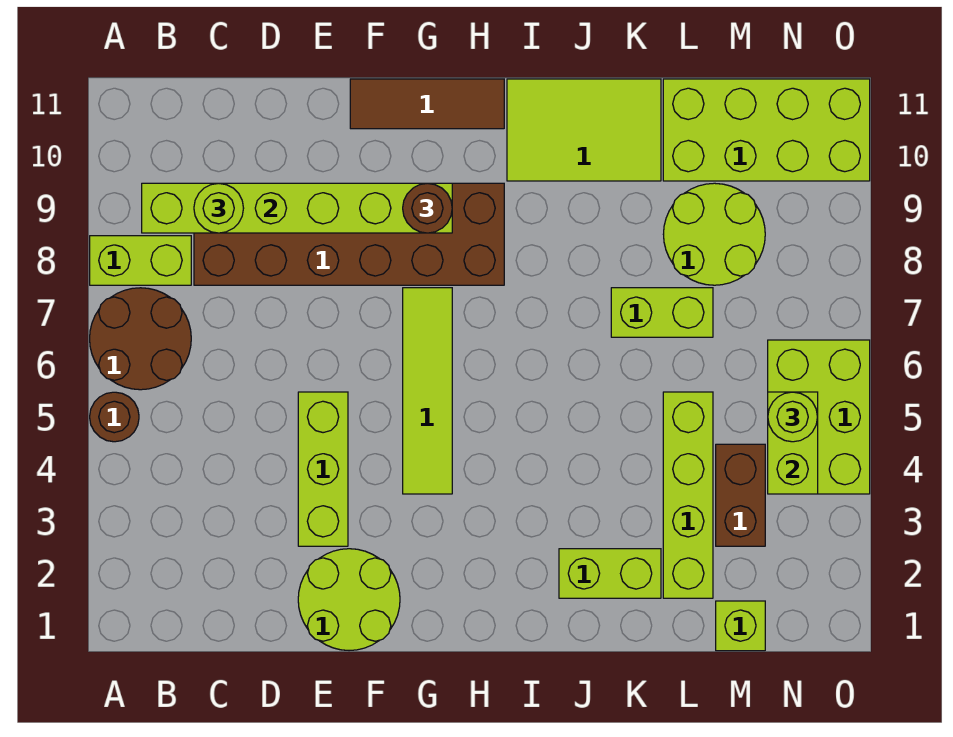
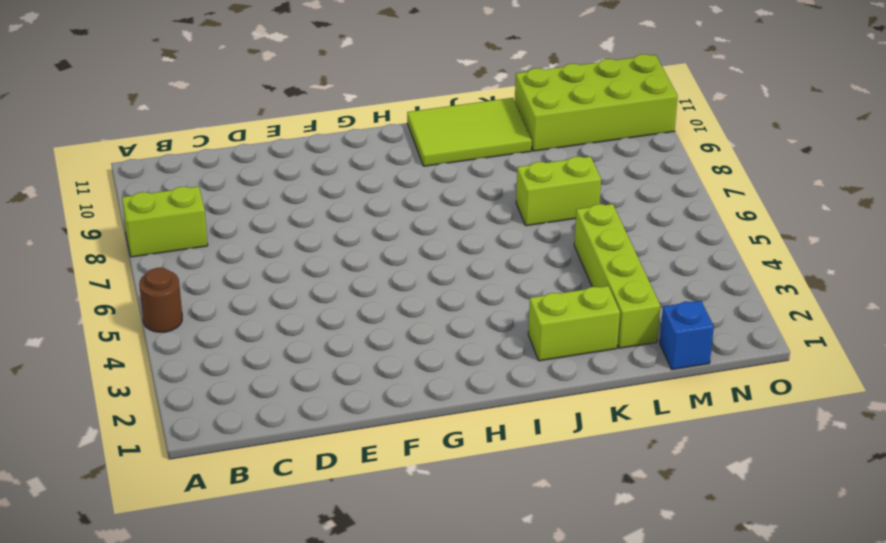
blue 1x1 brick [660,301,714,370] -> lime 1x1 brick [716,601,765,651]
none -> brown 2x2 round brick [90,288,191,390]
none -> brown 2x6 brick [194,183,504,285]
none -> lime 2x2 round brick [298,549,400,651]

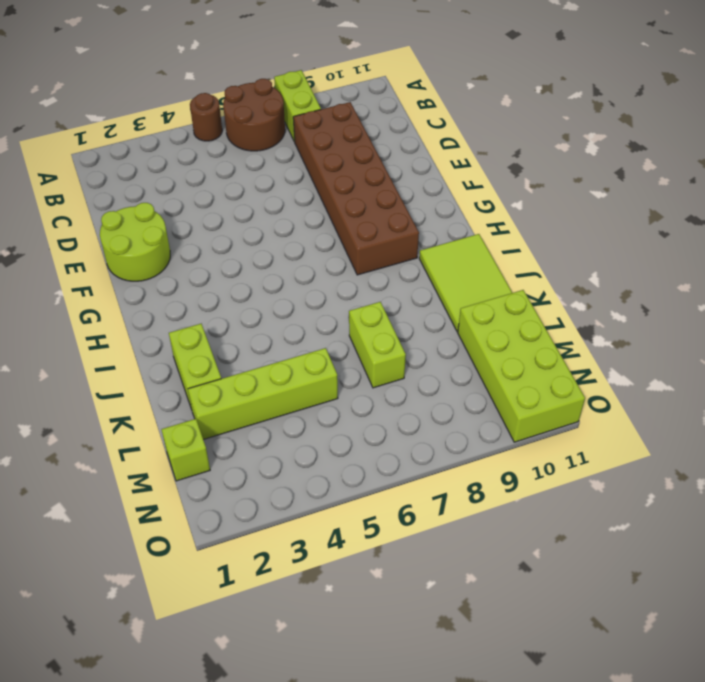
none -> lime 1x3 brick [298,392,348,546]
none -> brown 1x3 tile [350,79,504,129]
none -> lime 1x4 tile [403,288,452,494]

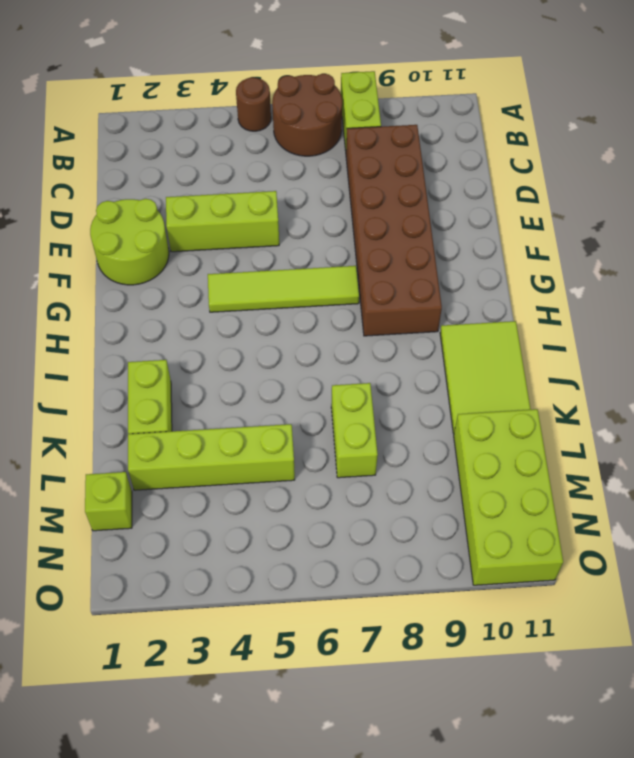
none -> brown 1x3 tile [350,79,504,129]
none -> lime 2x2 round brick [663,183,765,285]
none -> brown 1x2 brick [716,444,765,546]

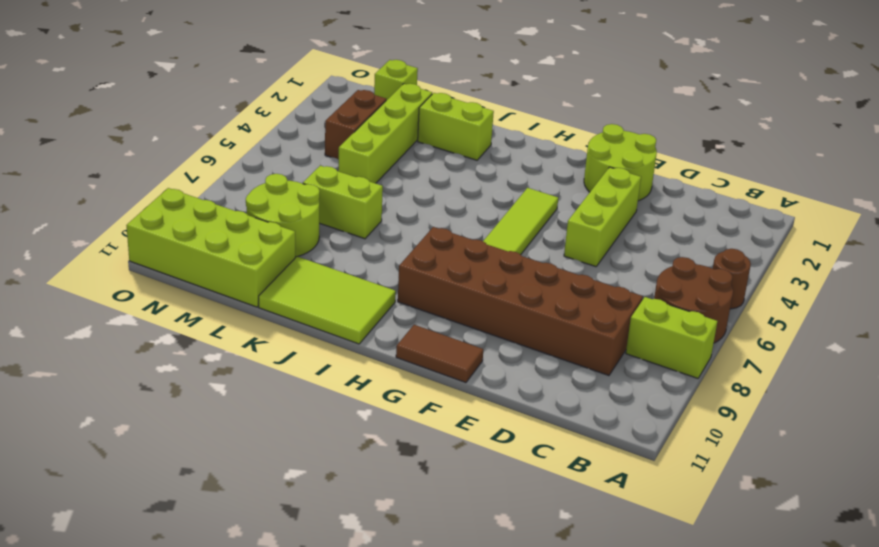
brown 1x2 tile [396,325,483,383] -> brown 1x3 tile [350,79,504,129]
none -> lime 2x3 brick [768,340,870,494]
none -> lime 1x6 brick [142,183,452,233]
none -> lime 1x2 brick [768,392,818,494]

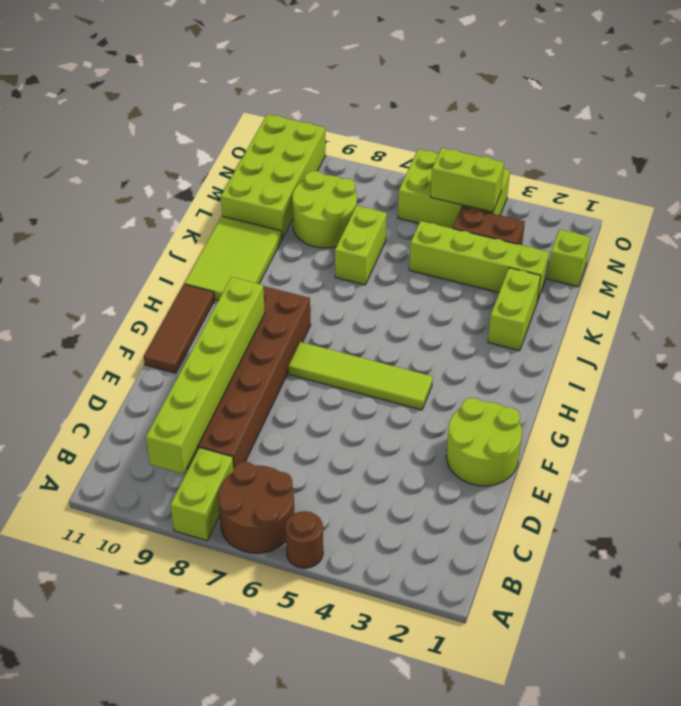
none -> lime 1x3 brick [298,392,348,546]
none -> lime 1x1 round brick [194,183,244,233]
none -> brown 1x1 round brick [403,183,452,233]

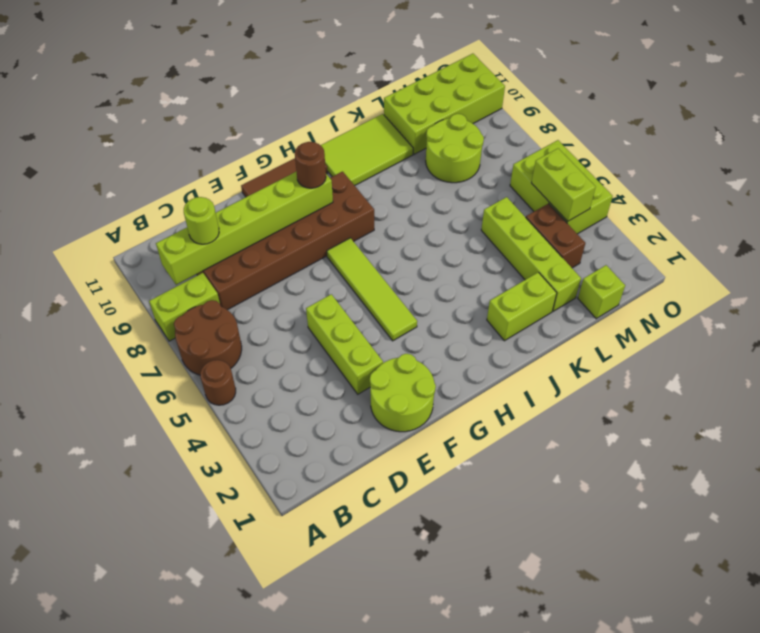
none -> lime 1x2 brick [611,288,713,337]
none -> lime 1x1 round brick [768,392,817,442]

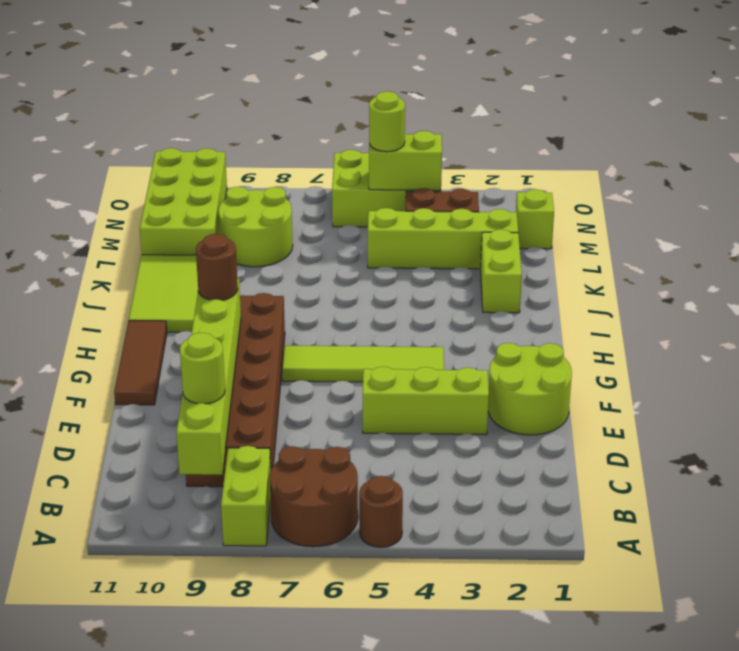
none -> lime 1x2 brick [611,288,713,337]

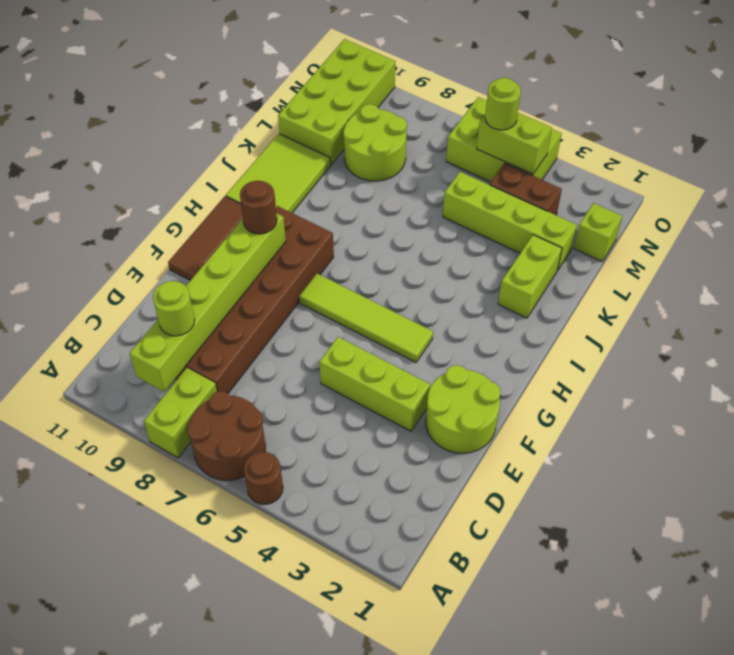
none -> lime 1x2 brick [611,288,713,337]

